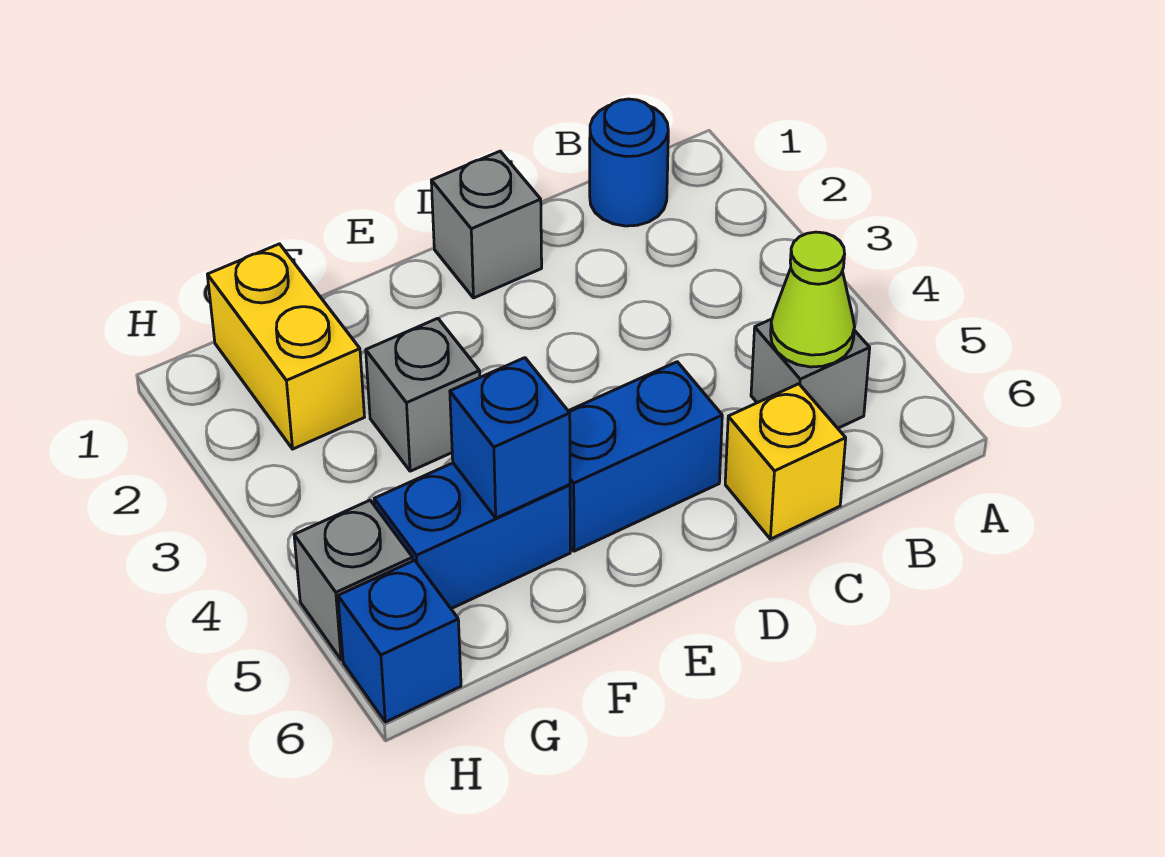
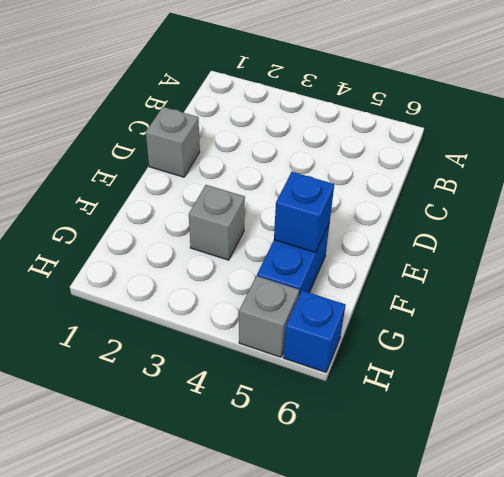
none -> blue 1x1 round brick [590,99,668,226]
none -> grey 1x1 brick [751,319,870,428]
none -> yellow 1x1 brick [725,384,846,539]

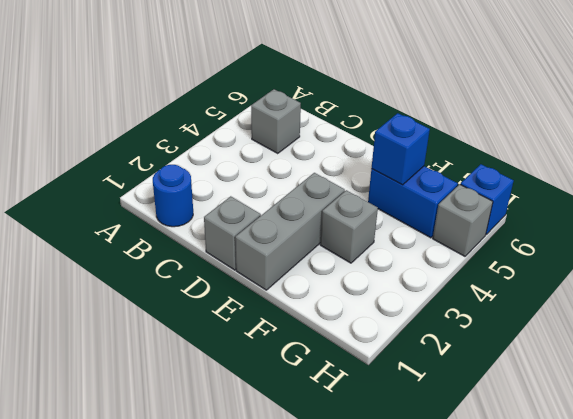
grey 1x3 brick [235,173,345,290] -> none
none -> yellow 1x1 brick [725,384,846,539]
none -> blue 1x2 brick [569,362,722,551]
none -> yellow 1x2 brick [207,244,364,449]

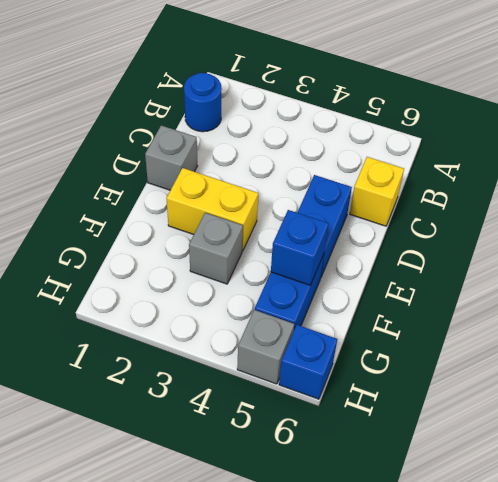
yellow 1x2 brick [167,168,258,251] -> yellow 1x2 brick moved to [207,244,364,449]
none -> grey 1x1 brick [751,319,870,428]
none -> lime 1x1 cone [771,232,855,367]

